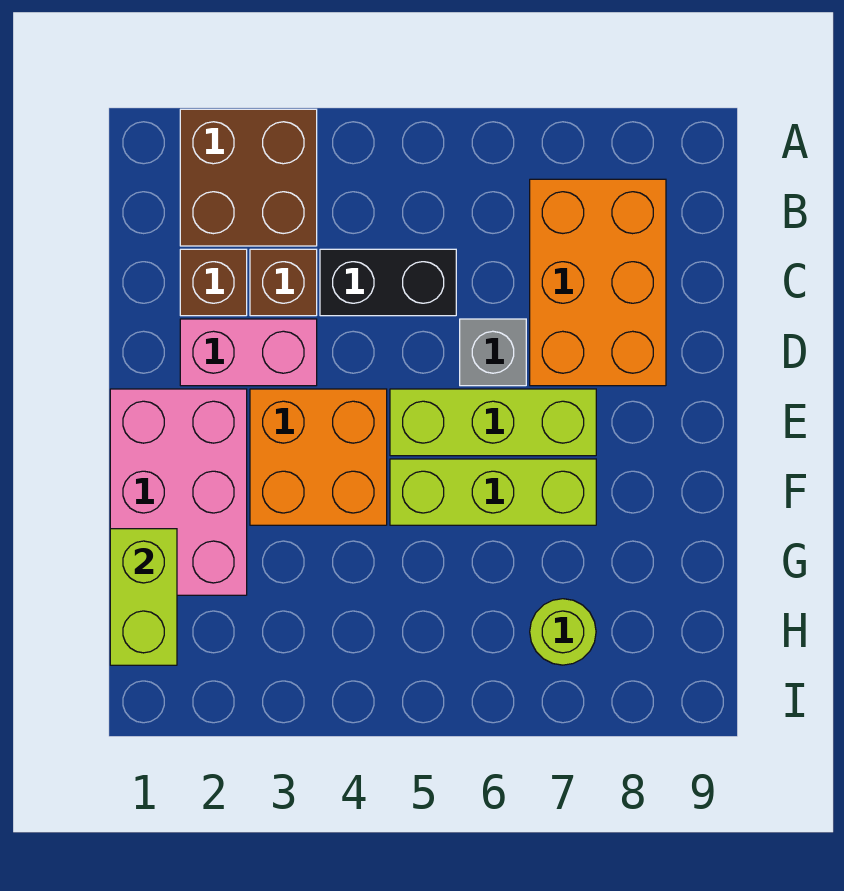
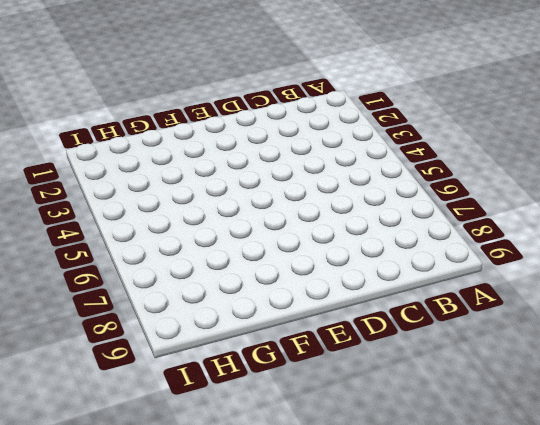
none -> brown 2x2 brick [180,109,317,246]
none -> orange 2x3 brick [530,179,666,386]
none -> brown 1x1 brick [180,249,247,316]

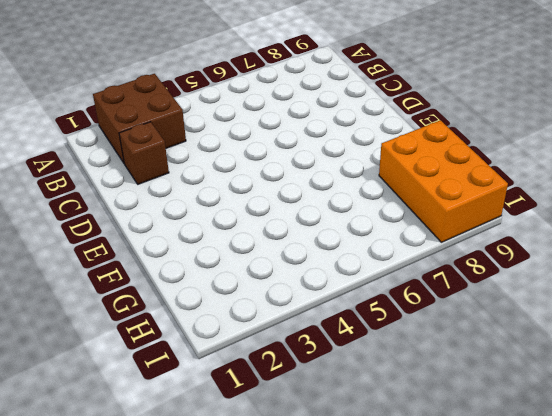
orange 2x3 brick [379,120,508,242] -> orange 2x3 brick moved to [530,179,666,386]
none -> brown 1x1 brick [250,249,317,316]
none -> black 1x2 brick [320,249,456,316]
none -> pink 1x2 brick [180,319,317,386]

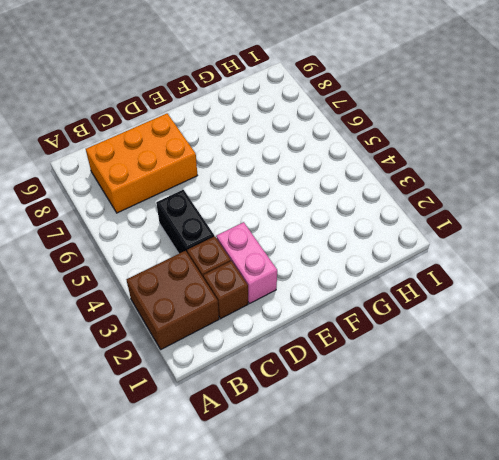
none -> grey 1x1 brick [460,319,526,386]
none -> pink 2x3 brick [110,389,247,595]
none -> orange 2x2 brick [250,389,387,525]

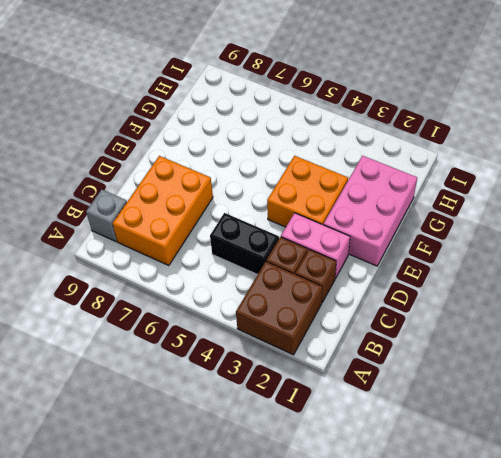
grey 1x1 brick [86,190,127,242] -> grey 1x1 brick moved to [460,319,526,386]
none -> lime 1x3 brick [390,389,596,456]
none -> lime 1x3 brick [390,459,596,525]
none -> lime 1x1 round brick [530,599,596,665]

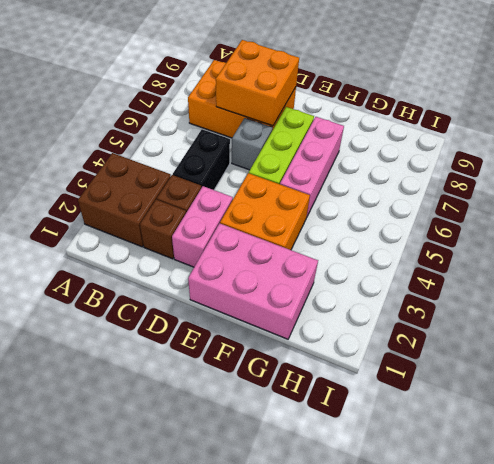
orange 2x2 brick [216,40,299,126] -> none
pink 1x3 brick [280,117,344,218] -> lime 1x3 brick [390,459,596,525]
none -> lime 1x1 round brick [530,599,596,665]
none -> lime 1x2 brick [110,529,177,665]

